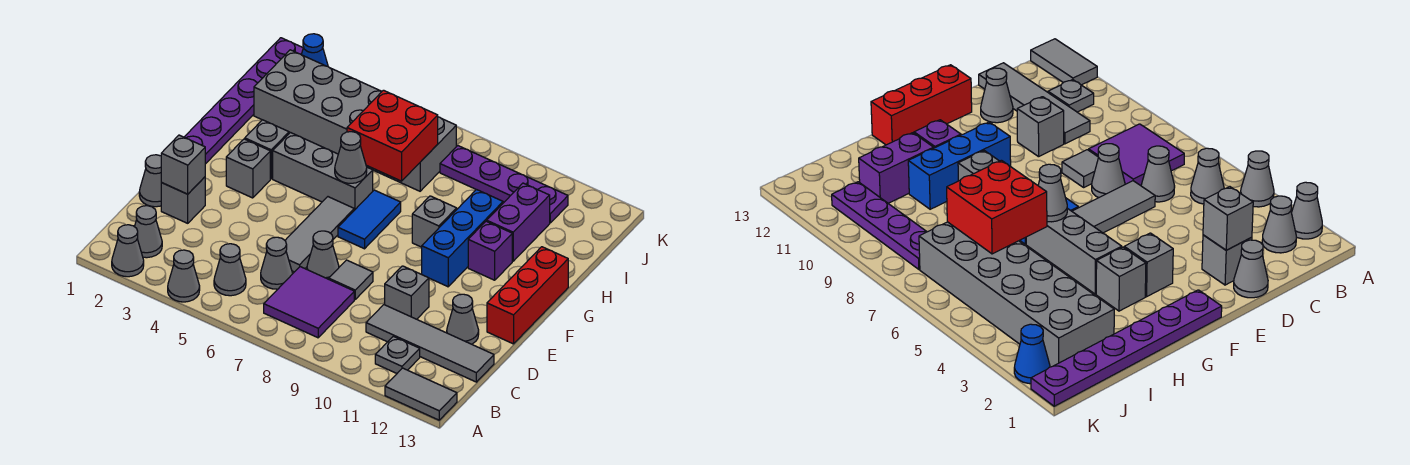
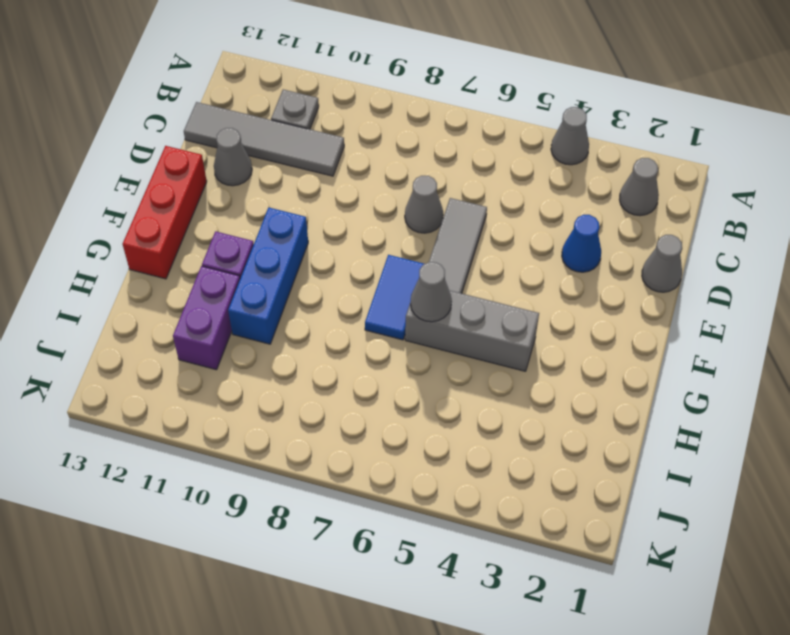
blue 1x1 cone [562,215,601,272] -> blue 1x1 cone moved to [301,34,328,66]
none -> grey 1x1 cone [112,225,144,277]
none -> grey 1x2 tile [385,368,457,420]
none -> grey 1x1 cone [214,244,246,296]
none -> purple 2x2 tile [264,267,354,338]

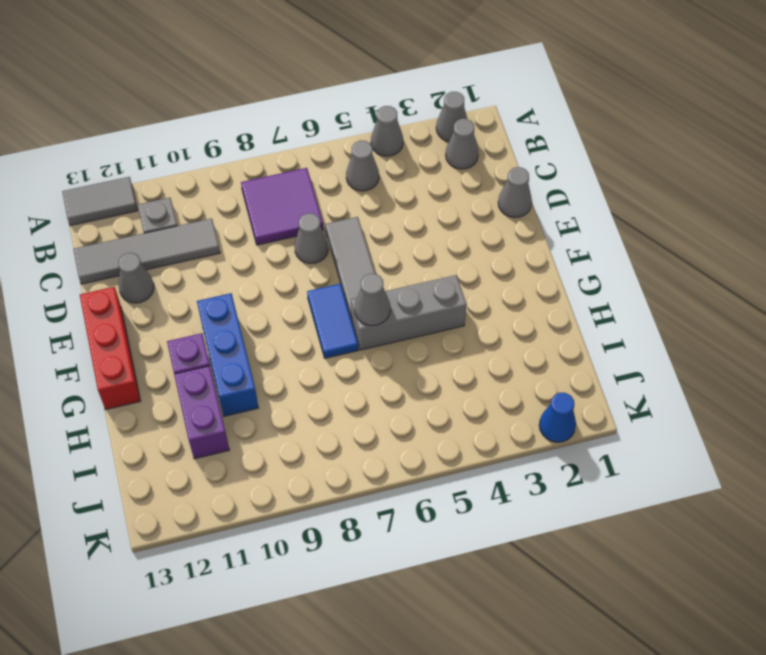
none -> grey 1x1 cone [261,237,292,289]
none -> grey 1x1 brick [161,177,205,223]
none -> grey 1x1 tile [329,260,373,299]
none -> grey 1x1 brick [385,266,429,319]

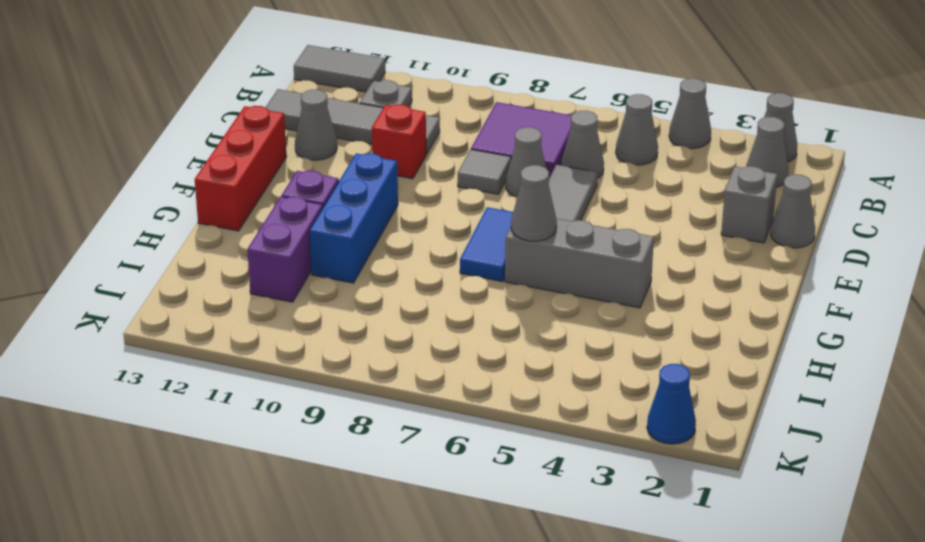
red 1x1 brick [372,104,426,179] -> grey 1x1 brick [385,266,429,319]
none -> purple 1x6 plate [184,38,303,164]
none -> grey 1x1 brick [226,139,270,198]
none -> grey 1x1 brick [245,120,289,179]
none -> grey 1x1 brick [412,196,457,247]

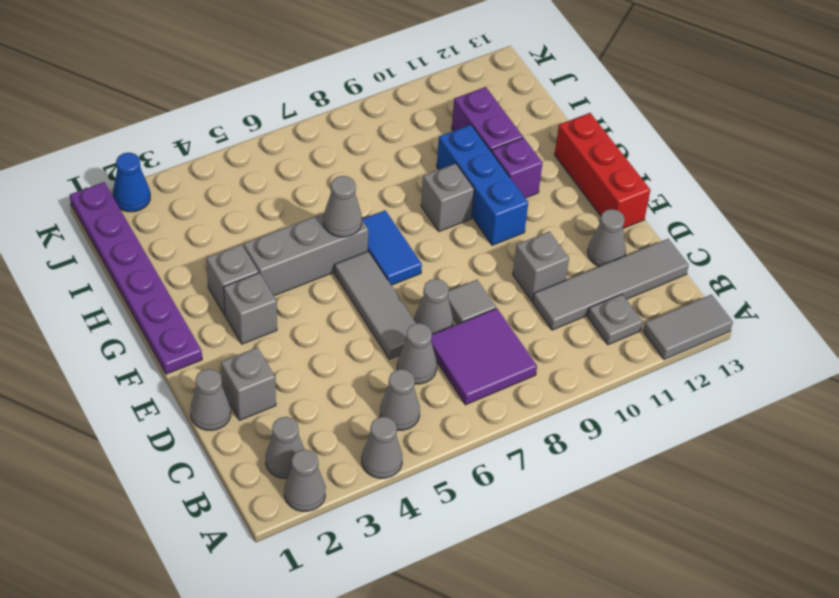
none -> grey 2x6 brick [254,50,456,191]
none -> purple 1x4 plate [440,146,568,223]
none -> grey 1x1 brick [161,135,205,194]
none -> red 2x2 brick [347,90,438,181]

